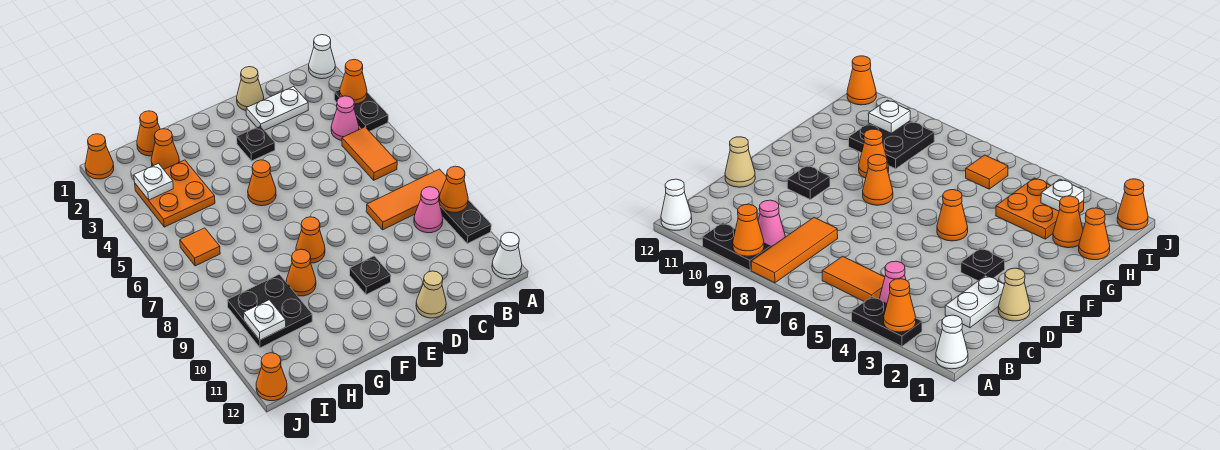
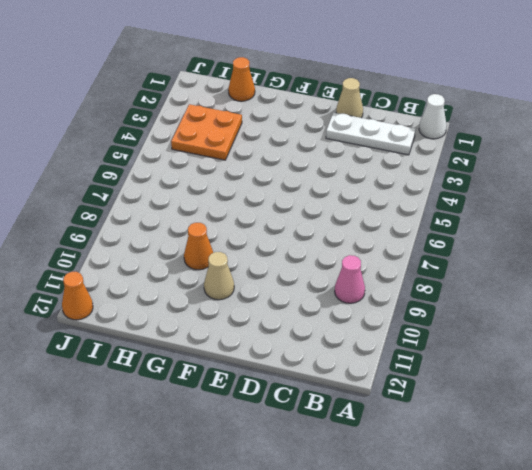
white 1x3 plate [326,113,415,155] -> white 1x2 plate [246,86,308,130]
tan 1x1 cone [204,252,234,300] -> tan 1x1 cone moved to [416,271,446,318]
none -> black 1x2 plate [334,90,388,131]
none -> orange 1x3 tile [366,169,447,230]
none -> black 1x2 plate [439,196,491,244]

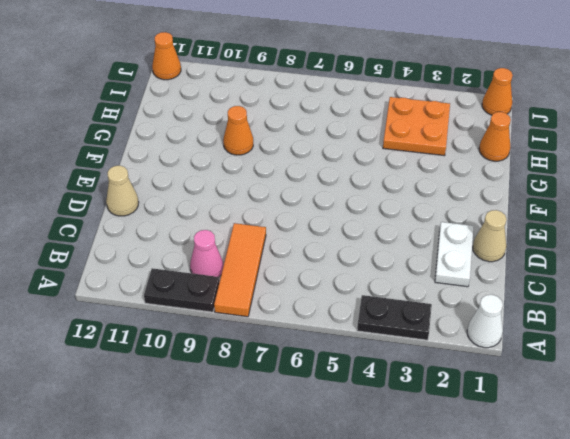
none -> white 1x1 cone [492,232,522,279]
none -> pink 1x1 cone [331,96,359,140]
none -> orange 1x2 tile [342,127,397,180]

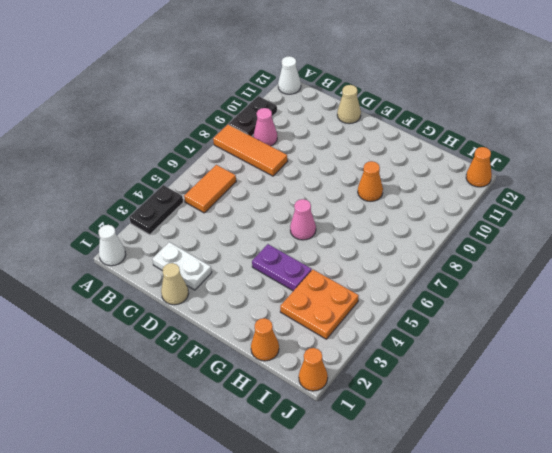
purple 1x2 plate [252,244,312,291] -> none
pink 1x1 cone [290,199,316,240] -> pink 1x1 cone moved to [331,96,359,140]
none -> black 1x1 plate [237,126,275,161]
none -> black 1x1 plate [350,256,391,295]
none -> orange 1x1 cone [248,160,276,206]

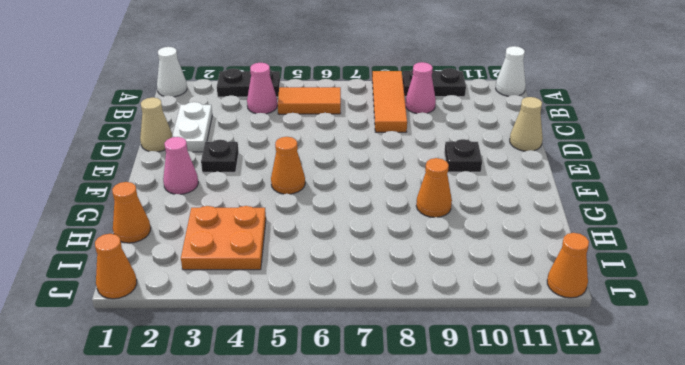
pink 1x1 cone [163,137,198,194] -> none
none -> orange 1x1 cone [296,217,325,263]
none -> orange 1x1 cone [151,129,179,169]
none -> black 2x2 plate [227,274,312,348]

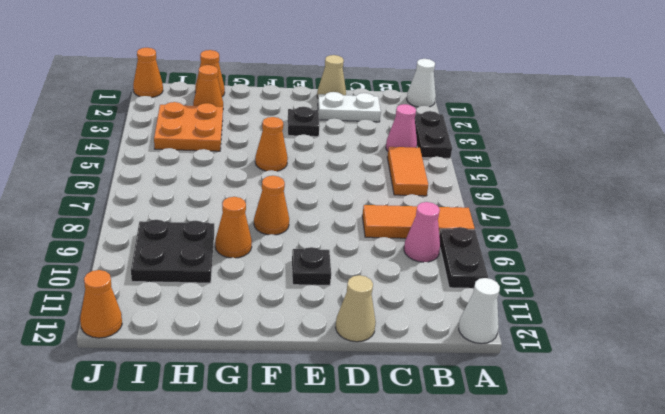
none -> orange 1x1 tile [180,228,220,266]
none -> orange 1x1 cone [340,60,367,104]
none -> orange 1x1 cone [439,166,468,212]

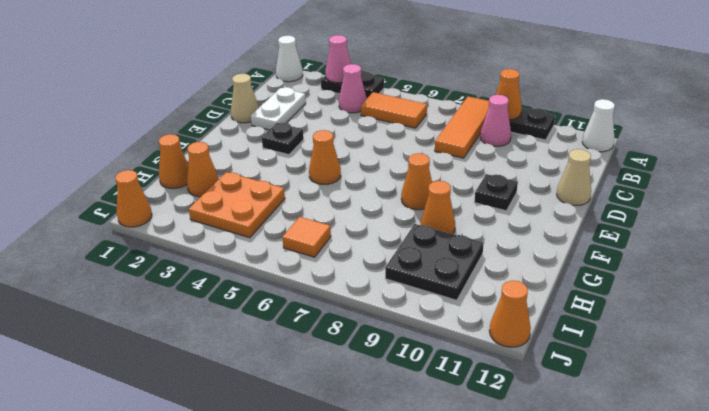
pink 1x1 cone [325,35,351,83] -> orange 1x1 cone [340,60,367,104]
none -> white 1x1 plate [134,164,173,200]
none -> white 1x1 plate [244,300,286,340]

